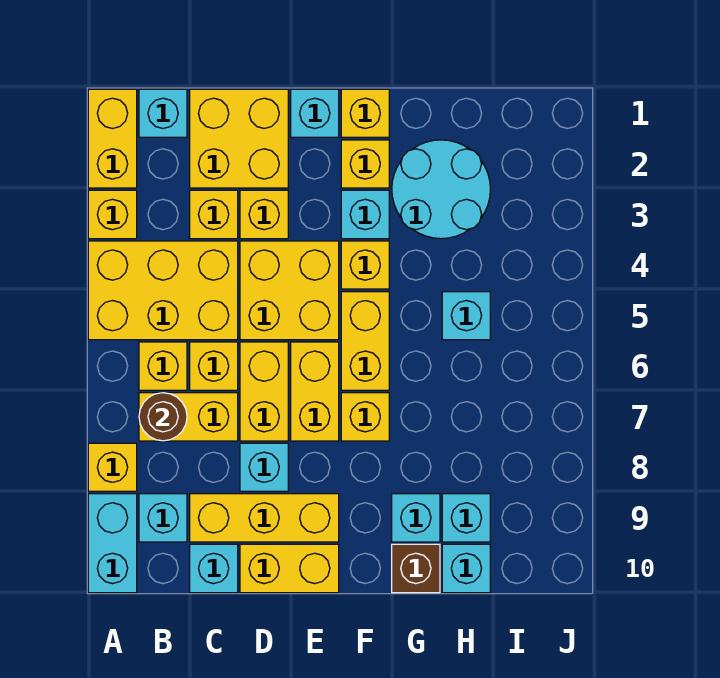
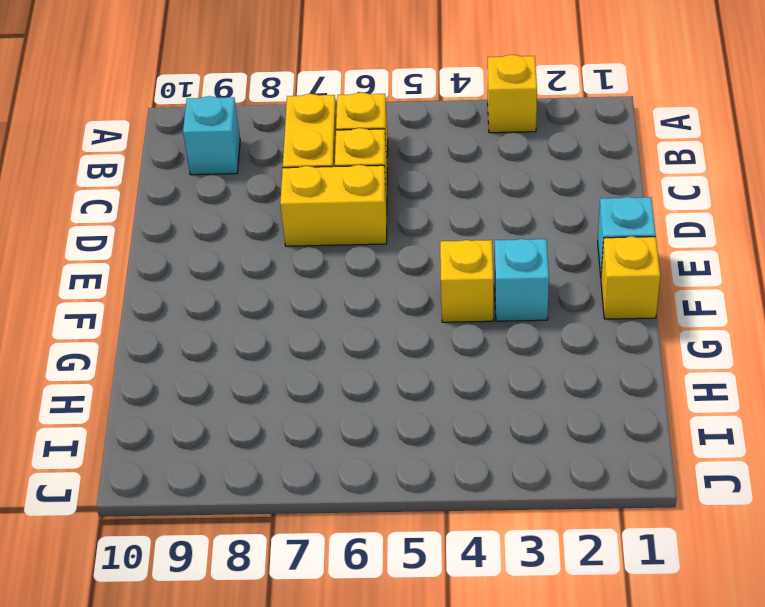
none -> yellow 1x2 brick [88,89,137,188]
none -> yellow 2x3 brick [88,241,238,340]
none -> yellow 1x1 brick [88,443,137,491]
none -> cyan 1x2 brick [88,494,137,593]

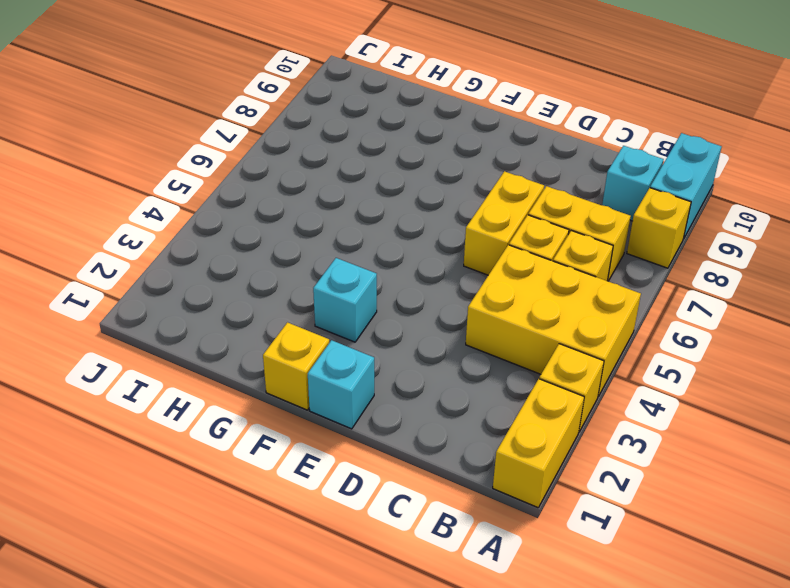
none -> cyan 1x1 brick [139,89,187,137]
none -> yellow 2x2 brick [190,89,288,188]
none -> yellow 1x1 brick [190,190,238,239]
none -> yellow 1x3 brick [190,494,339,542]

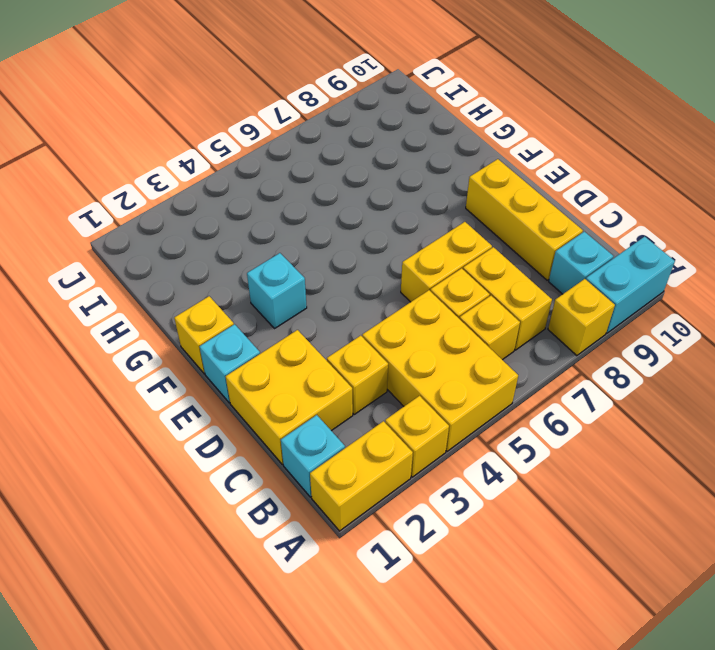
none -> cyan 1x1 brick [190,544,238,593]
none -> yellow 1x1 brick [240,190,288,239]
none -> yellow 2x2 brick [240,241,339,340]
none -> cyan 1x1 brick [240,443,288,491]

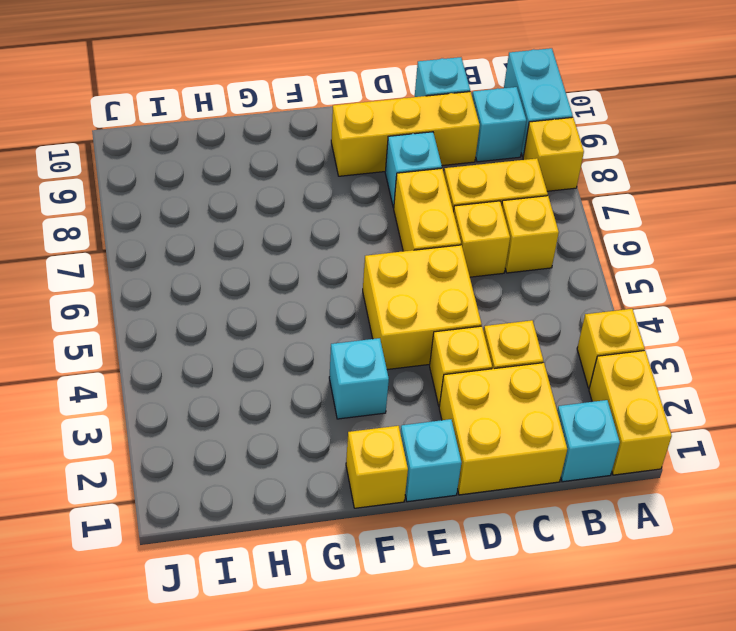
none -> yellow 2x3 brick [88,241,238,340]
none -> yellow 1x2 brick [240,544,339,593]
none -> yellow 1x2 brick [291,342,339,441]
none -> yellow 1x1 brick [341,140,389,188]

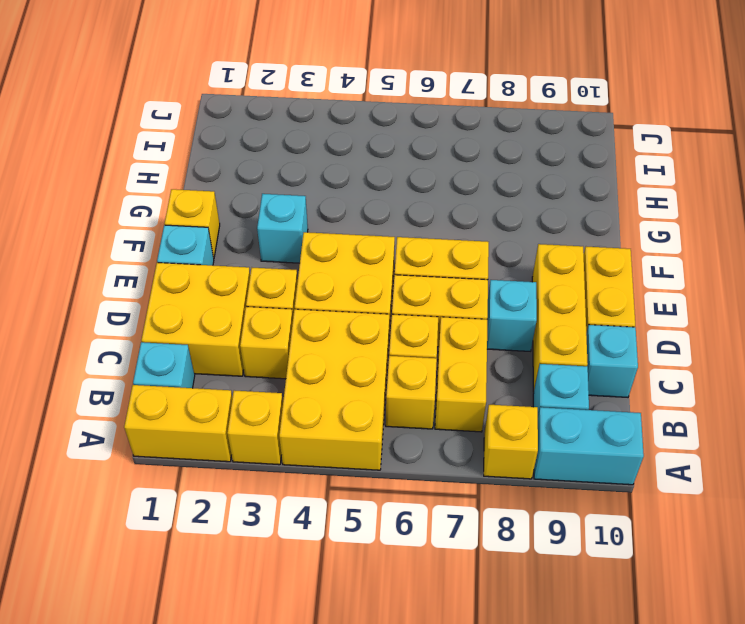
none -> yellow 1x1 brick [341,140,389,188]
none -> yellow 1x1 brick [341,241,389,289]
none -> yellow 1x2 brick [341,292,389,390]
none -> yellow 1x1 brick [341,393,389,441]

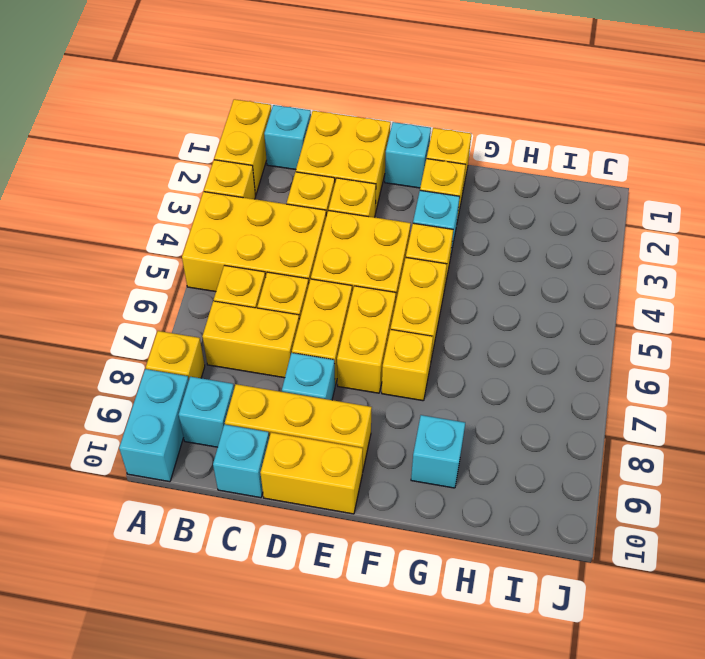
none -> cyan 2x2 round brick [392,140,490,239]
none -> brown 1x1 brick [392,544,440,593]
none -> cyan 1x1 brick [442,292,490,340]
none -> cyan 1x1 brick [442,494,490,542]

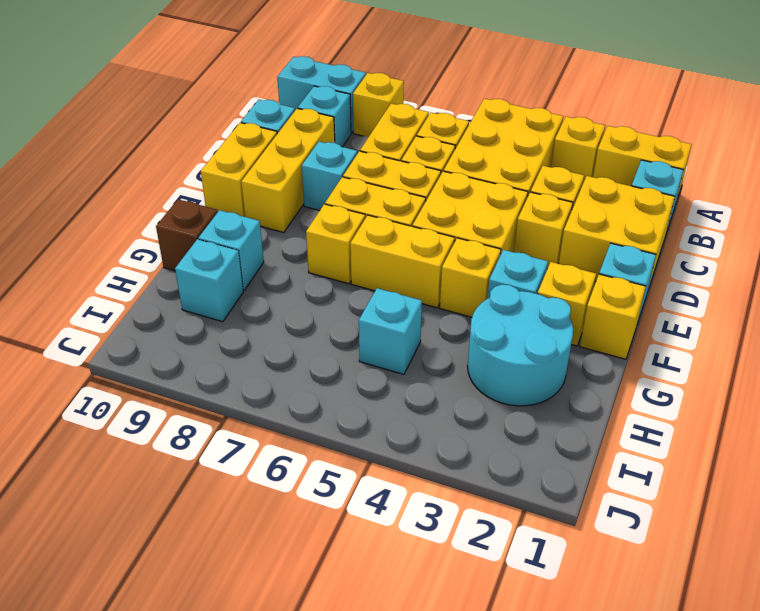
none -> cyan 1x1 brick [442,544,490,593]
none -> brown 1x1 round brick [139,393,187,441]

